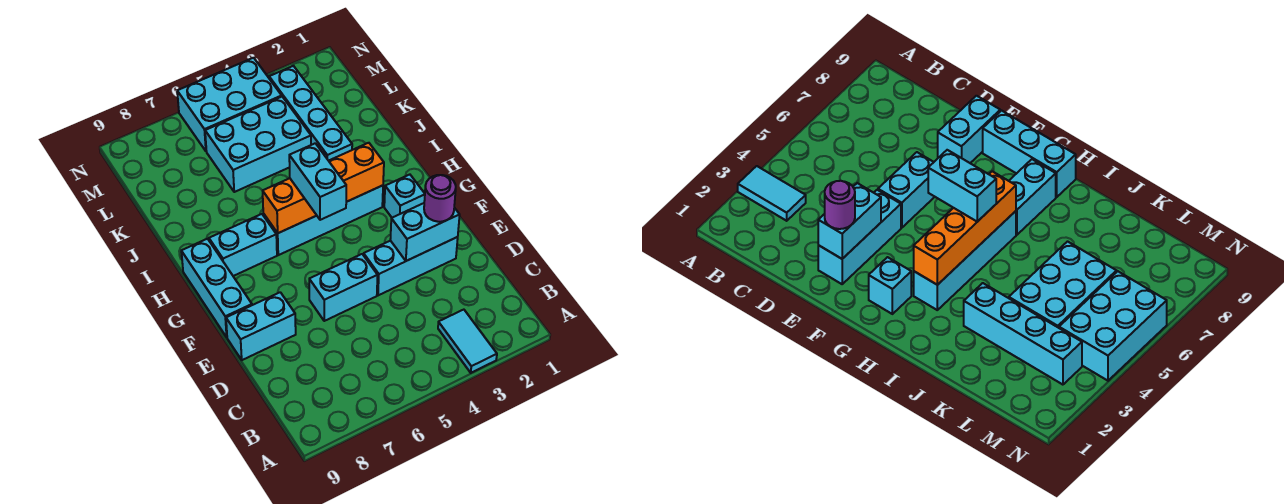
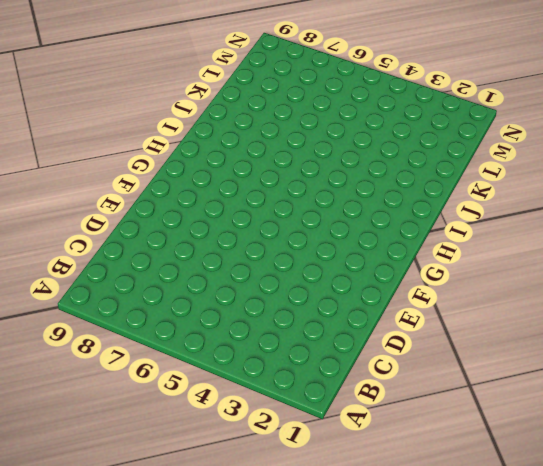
none -> cyan 1x2 tile [438,310,497,373]
none -> cyan 1x3 brick [364,237,458,295]
none -> cyan 1x2 brick [309,254,378,321]

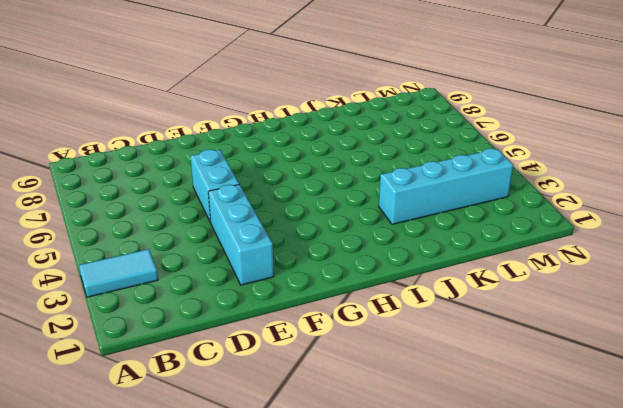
none -> cyan 1x2 brick [226,292,296,360]
none -> cyan 1x3 brick [181,239,252,337]
none -> cyan 1x1 brick [384,175,425,218]

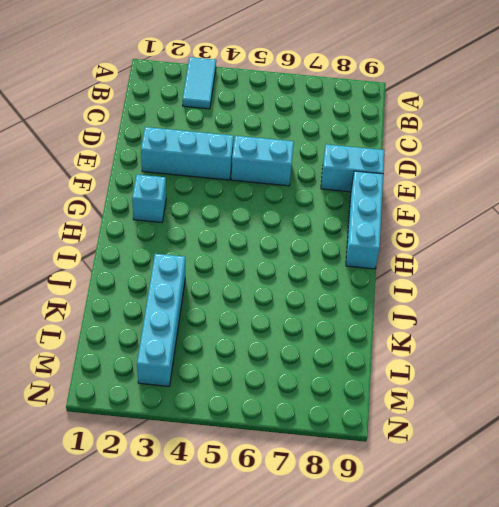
none -> cyan 1x4 brick [263,185,383,255]
none -> cyan 1x2 brick [209,214,277,276]
none -> cyan 2x3 brick [205,97,311,192]

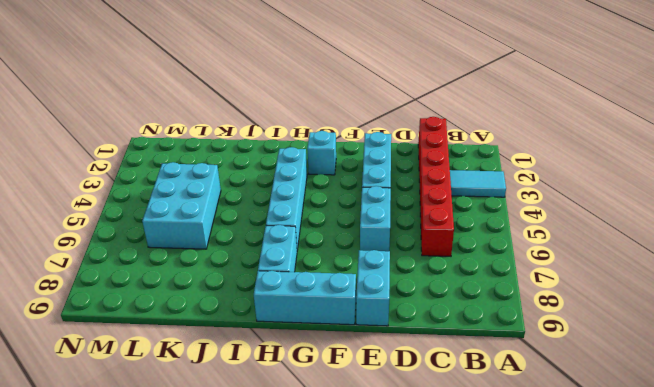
red 1x6 brick [418,117,454,256] -> none
none -> cyan 1x4 brick [269,66,352,161]
none -> cyan 2x3 brick [177,58,282,151]
none -> cyan 1x2 brick [390,203,460,261]

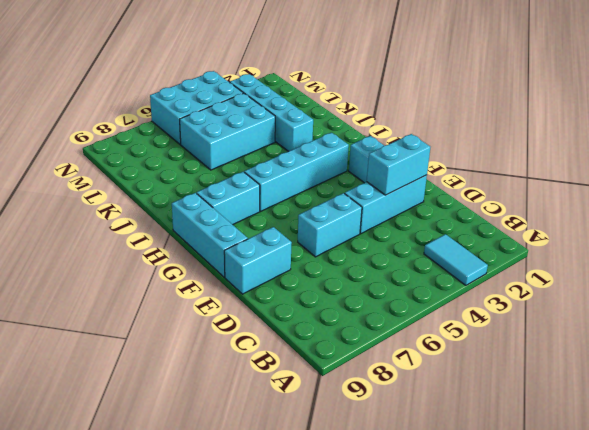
none -> orange 1x4 brick [263,143,384,233]
none -> purple 1x1 round brick [424,175,456,222]
none -> cyan 1x2 brick [289,143,346,220]

